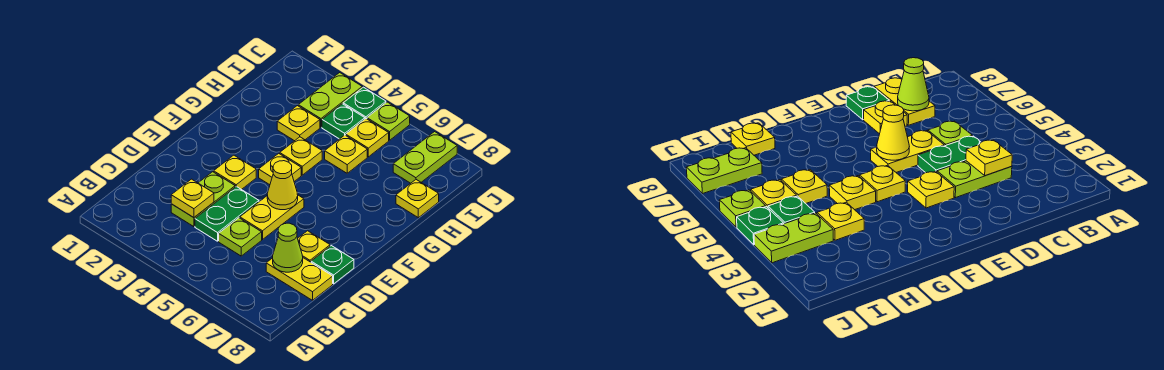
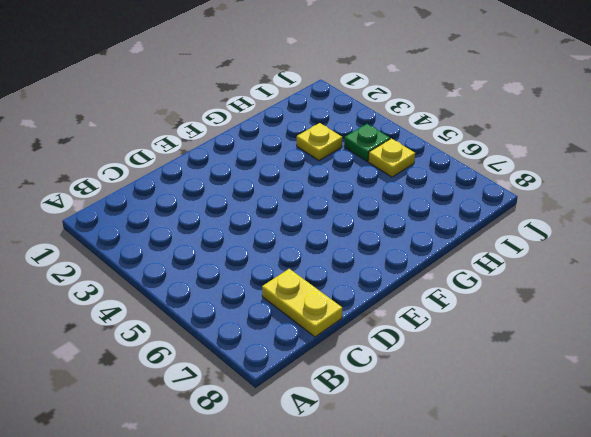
none -> lime 1x2 plate [171,172,235,227]
none -> green 1x2 plate [195,186,259,241]
none -> lime 1x1 plate [219,218,262,256]

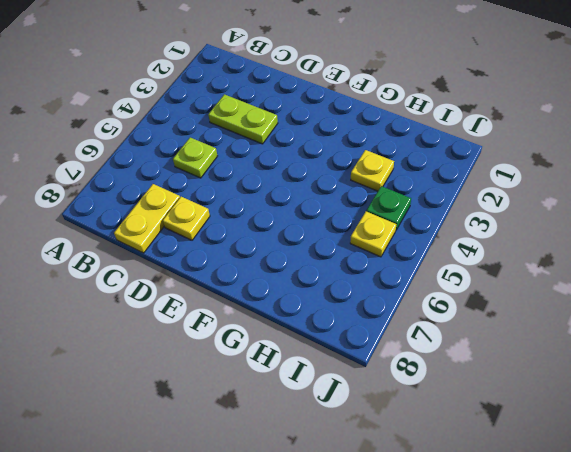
none -> green 1x2 plate [195,186,259,241]
none -> yellow 1x2 plate [240,195,304,240]
none -> green 1x1 plate [311,246,354,284]

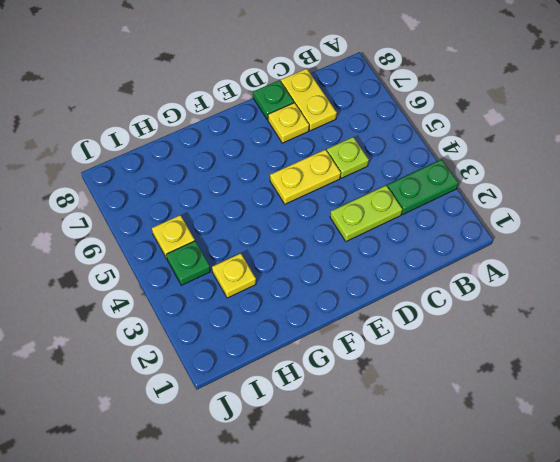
green 1x2 plate [387,159,458,214] -> green 1x2 plate moved to [195,186,259,241]
none -> yellow 1x1 plate [214,155,256,190]
none -> yellow 1x1 plate [259,153,301,185]
none -> yellow 1x1 plate [280,137,322,175]

